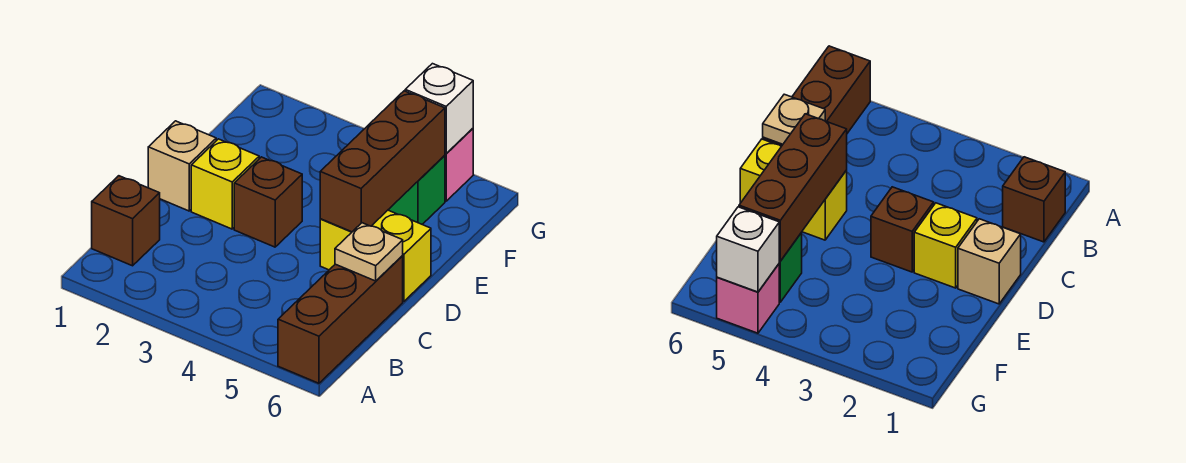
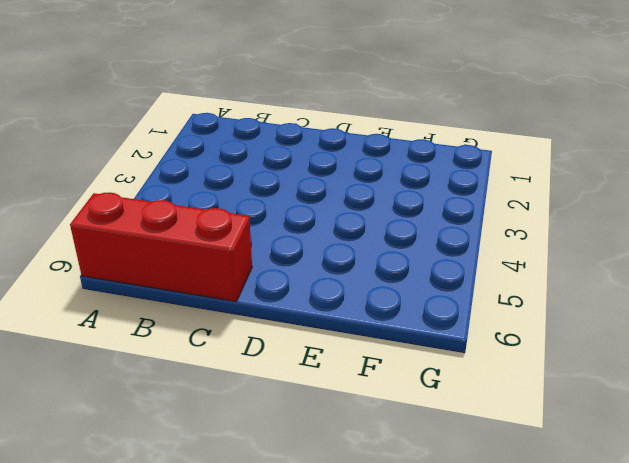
red 1x3 brick [70,192,252,302] -> brown 1x3 brick [278,256,403,383]
none -> brown 1x1 brick [92,176,160,266]
none -> tan 1x1 brick [148,121,216,211]

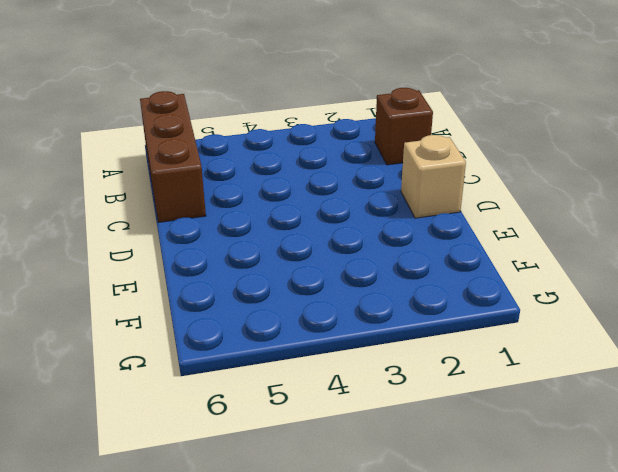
none -> yellow 1x1 brick [191,139,259,229]
none -> brown 1x1 brick [234,157,302,247]

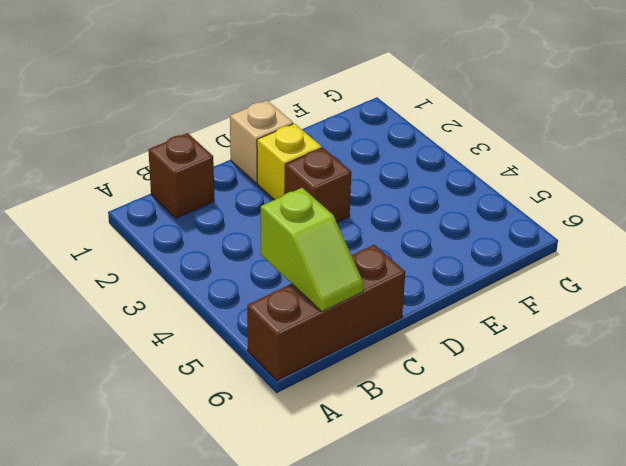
lime 1x2 slope [261,188,364,312] -> none
none -> yellow 1x2 brick [320,210,431,301]
none -> green 1x1 brick [388,156,445,224]

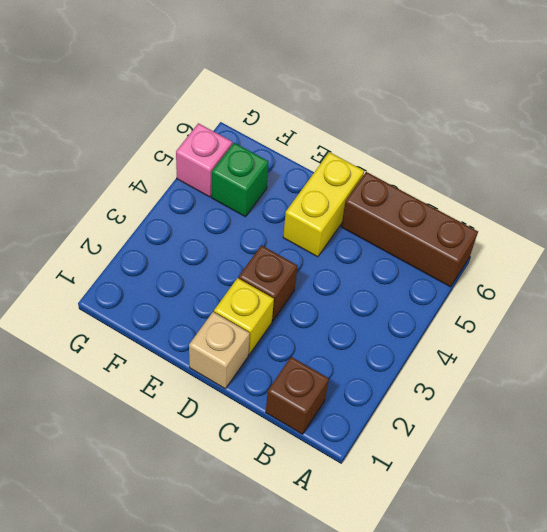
none -> tan 1x1 plate [335,223,403,281]
none -> brown 1x3 brick [320,91,445,232]

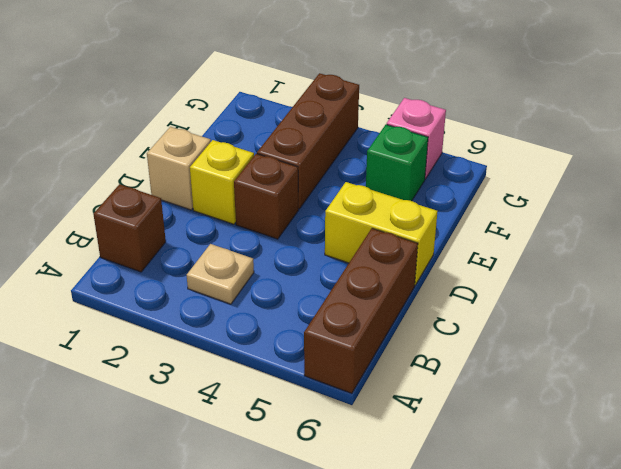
tan 1x1 plate [187,244,254,304] -> tan 1x1 plate moved to [335,223,403,281]
brown 1x3 brick [257,73,359,209] -> brown 1x3 brick moved to [320,91,445,232]
none -> white 1x1 brick [405,64,473,154]

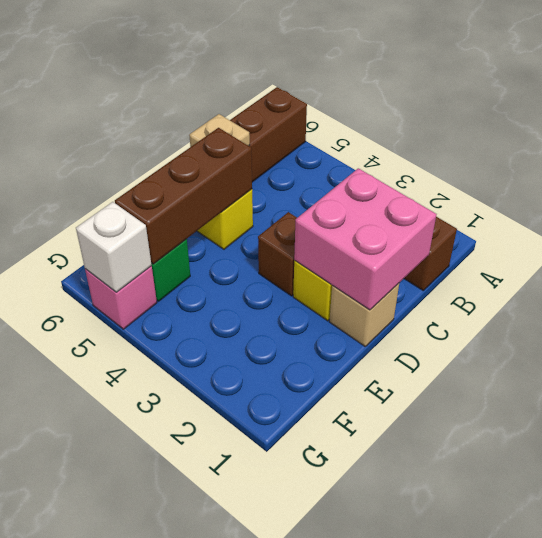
pink 2x2 brick [294,168,437,310] -> none

